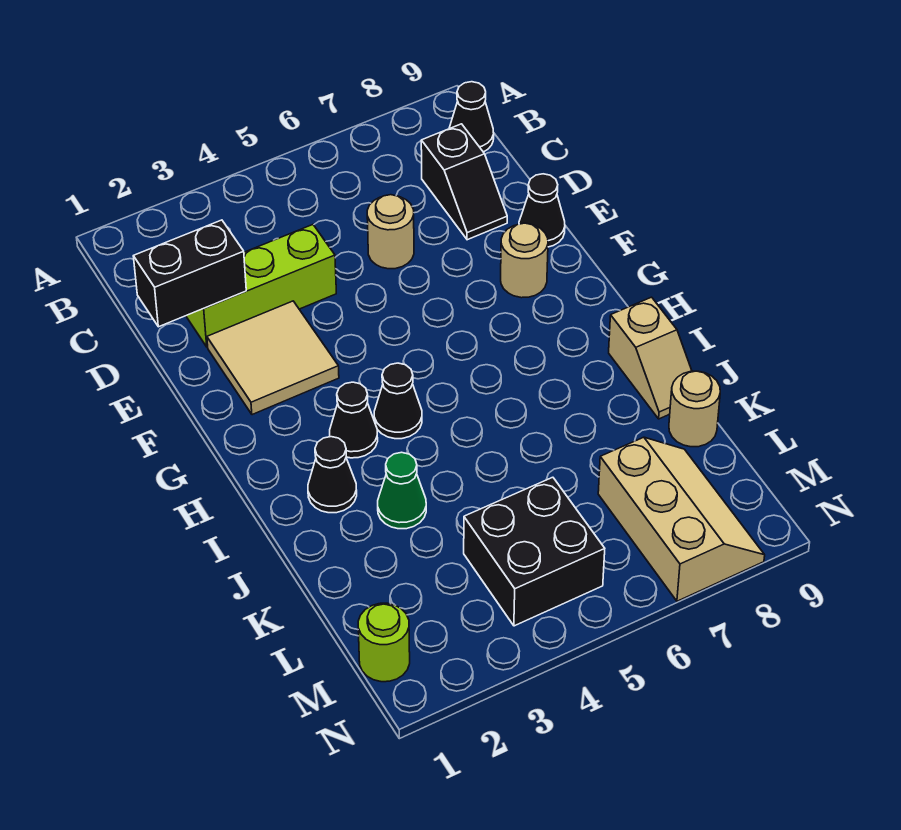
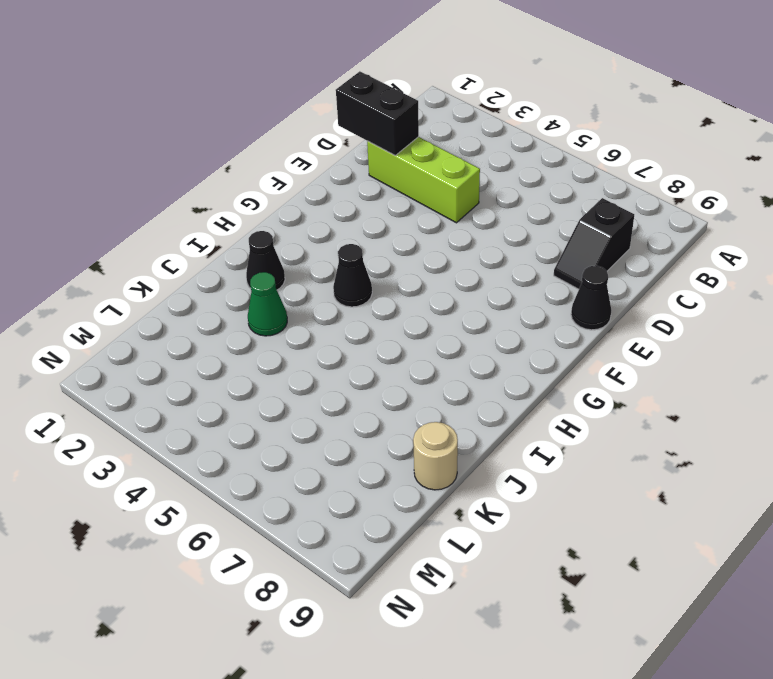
none -> black 1x1 cone [449,82,494,152]
none -> tan 1x1 round brick [367,195,414,269]
none -> tan 2x2 tile [207,301,339,415]

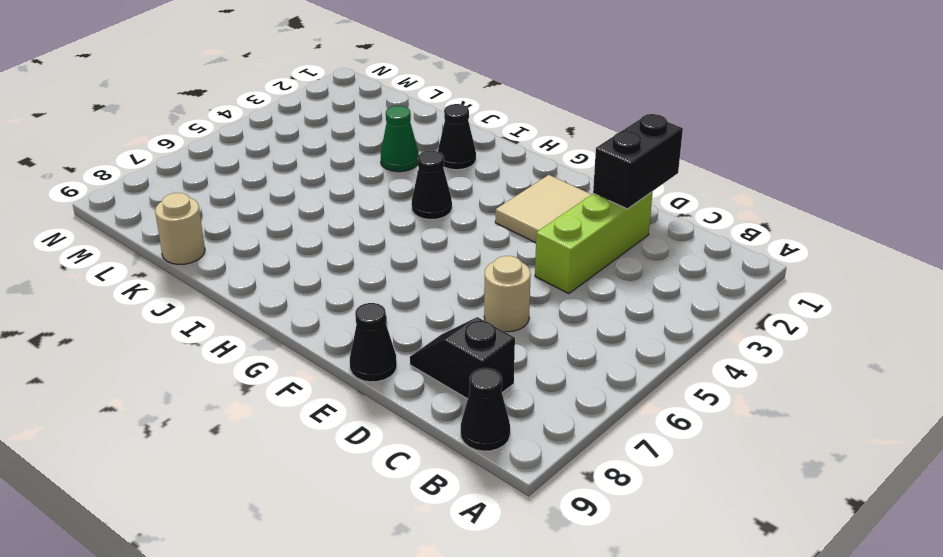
none -> tan 1x1 round brick [501,223,548,298]
none -> black 1x1 cone [330,382,378,458]
none -> tan 1x2 slope [609,297,692,419]

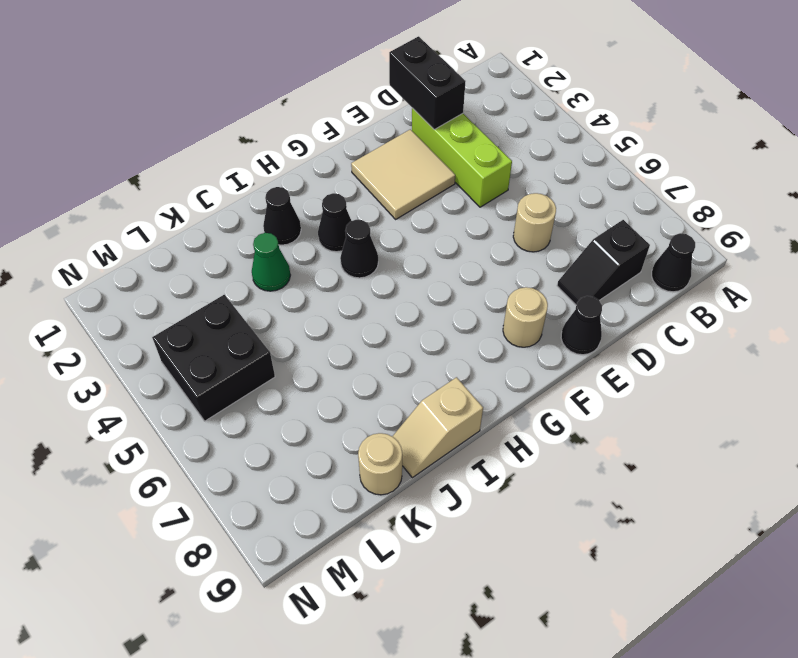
none -> tan 2x3 slope [598,437,765,601]
none -> lime 1x1 round brick [358,603,410,682]

